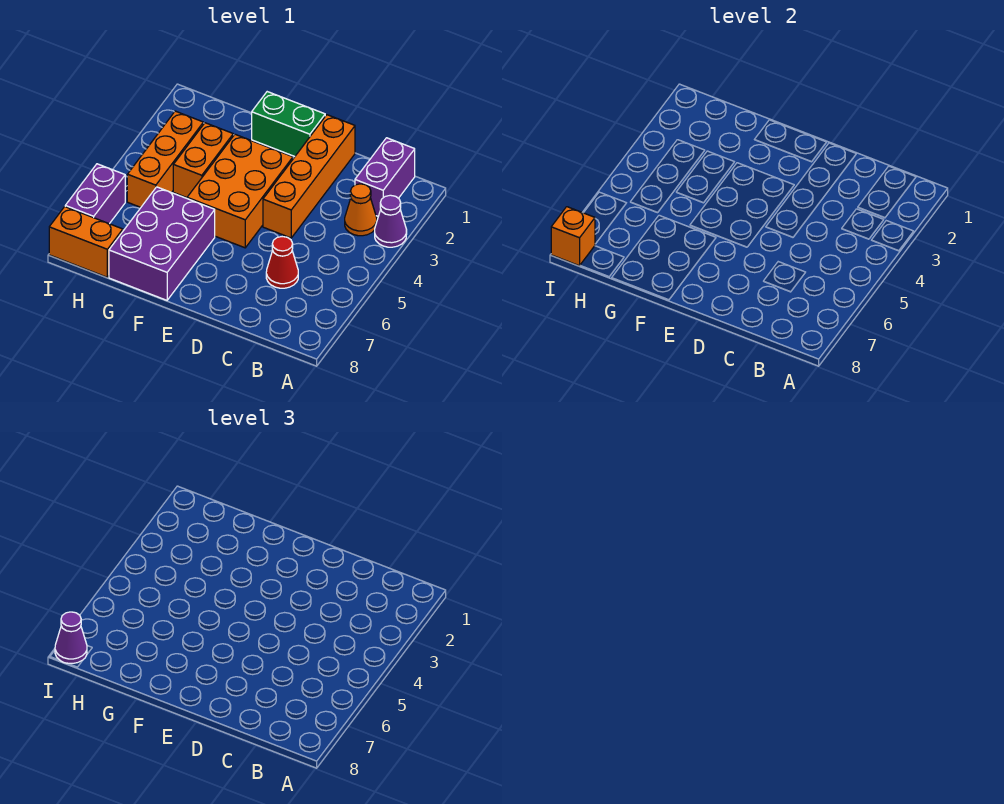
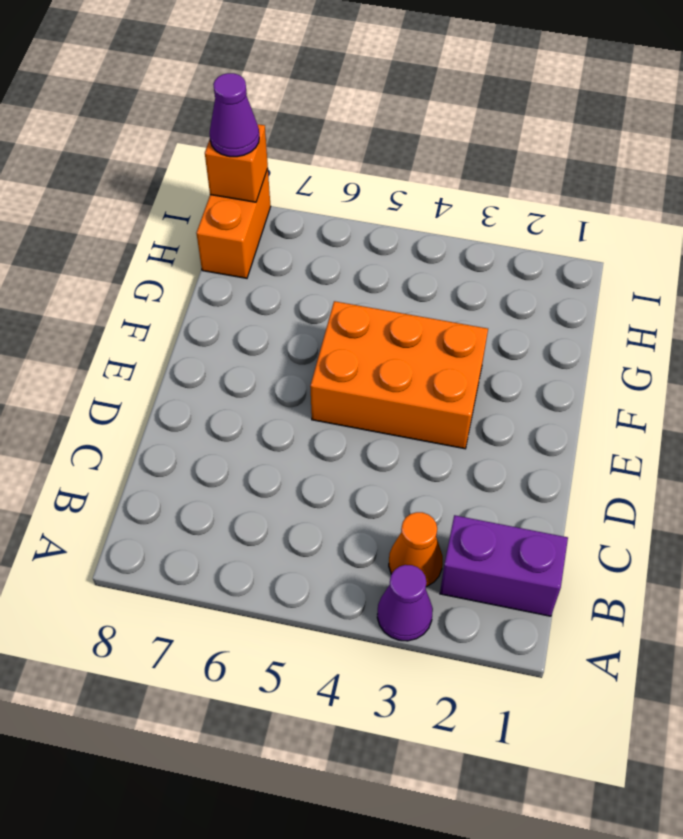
none -> red 1x1 cone [266,237,298,288]
none -> orange 1x4 brick [263,115,355,238]
none -> green 1x2 brick [252,92,325,156]

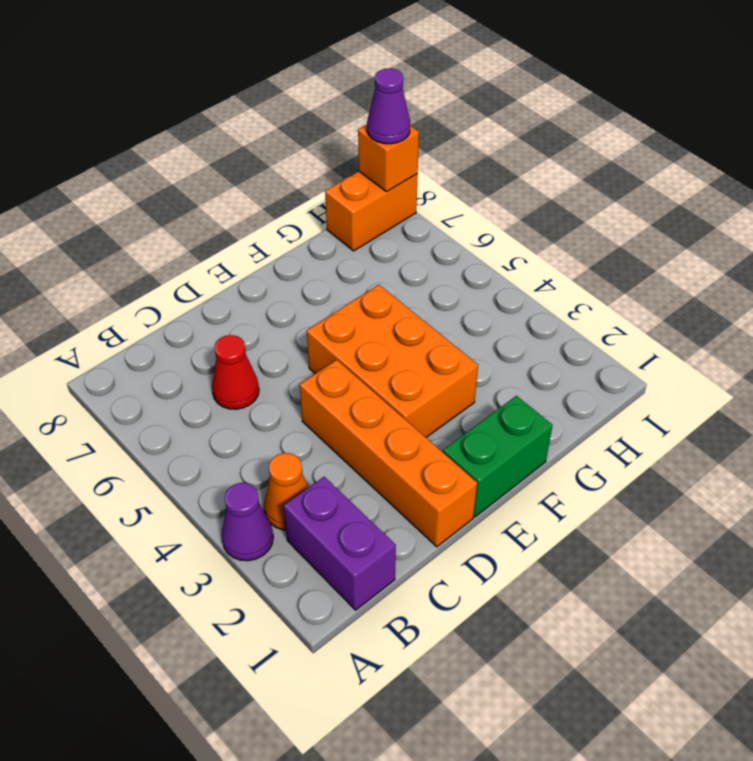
none -> purple 2x3 brick [109,187,215,300]
none -> orange 1x2 brick [173,123,233,198]
none -> orange 1x3 brick [127,111,203,207]

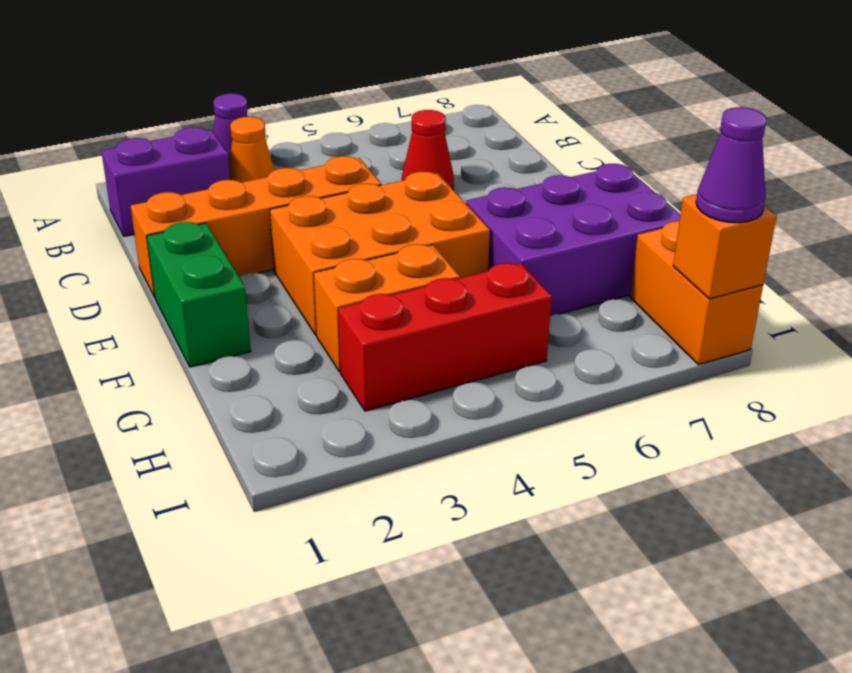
red 1x3 brick [338,263,552,411] -> orange 1x3 brick [127,111,203,207]
none -> purple 1x2 brick [65,164,125,224]

